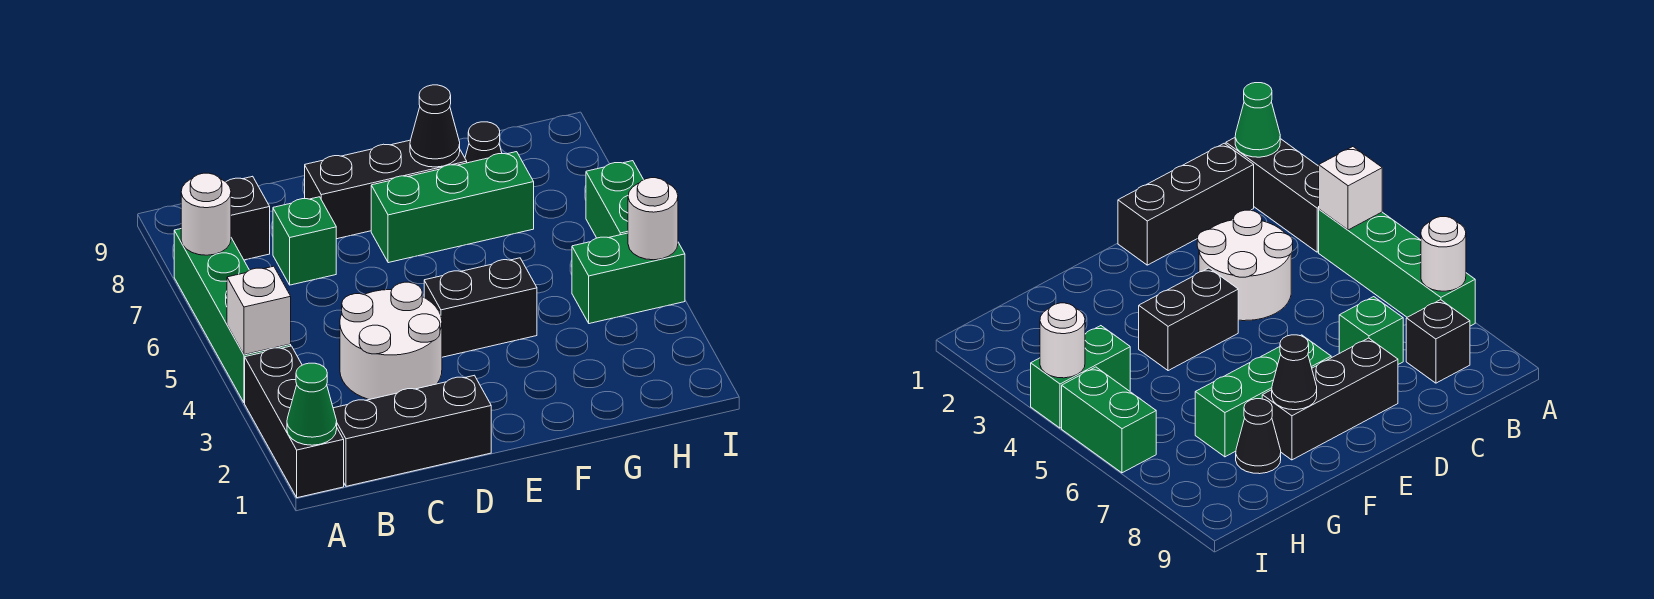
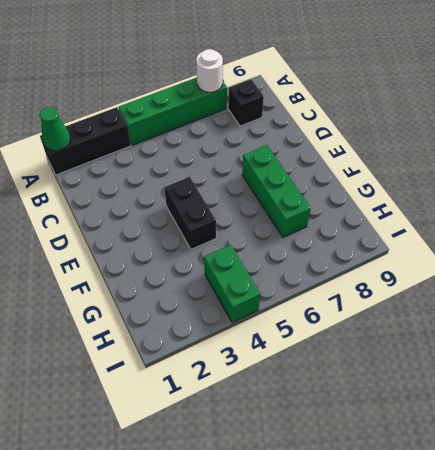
none -> black 1x3 brick [333,375,491,486]
none -> white 2x2 round brick [340,282,442,400]
none -> green 1x1 brick [273,197,336,285]

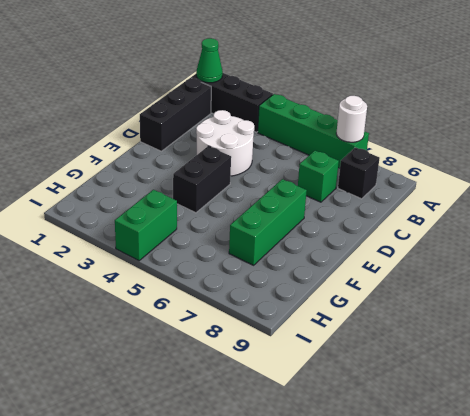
none -> black 1x3 brick [305,140,467,239]
none -> black 1x1 cone [465,122,502,163]
none -> green 1x2 brick [586,161,643,238]

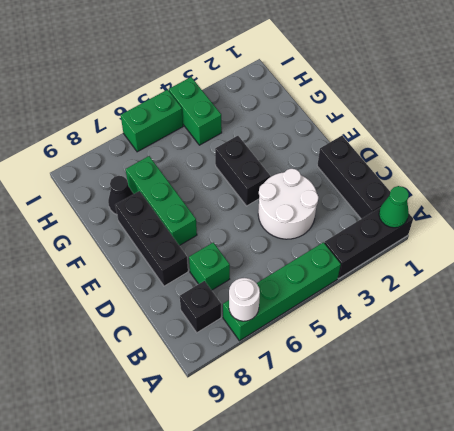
none -> white 1x1 brick [227,266,291,355]
none -> black 1x1 cone [410,85,460,167]
none -> white 1x1 round brick [628,178,678,260]

